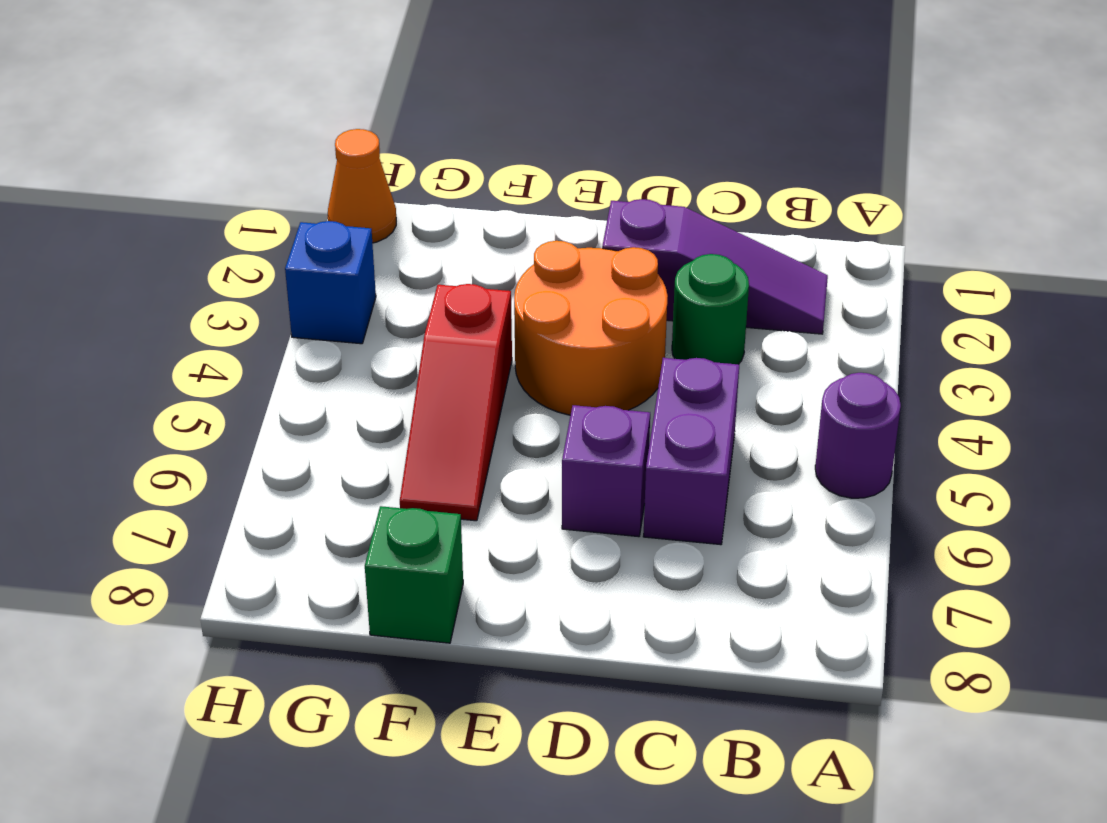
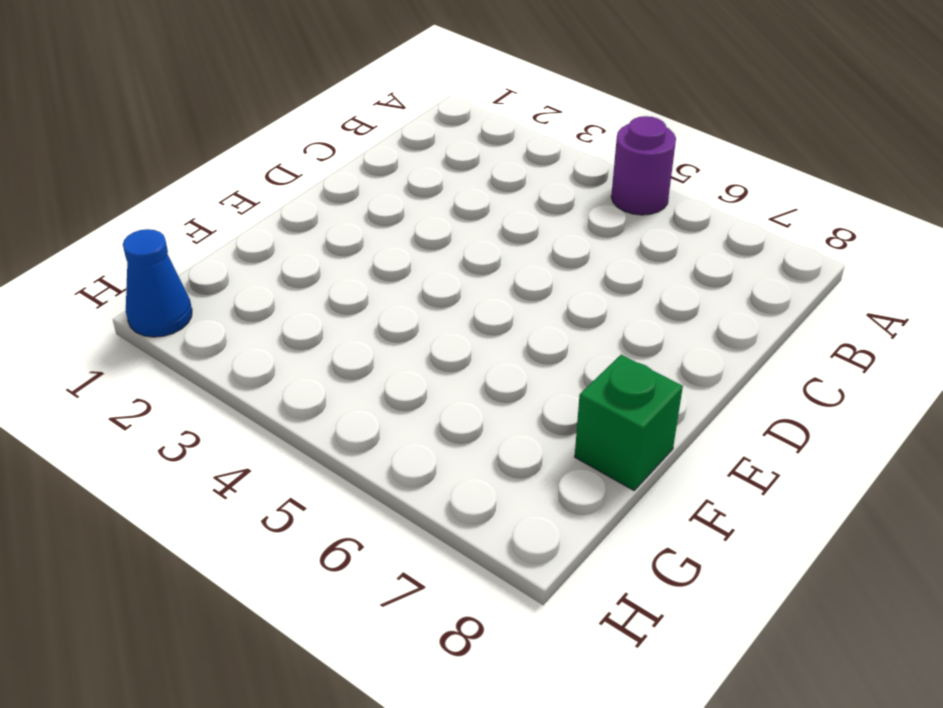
blue 1x1 cone [123,229,192,337] -> orange 1x1 cone [328,129,396,243]
none -> purple 1x3 slope [602,199,828,334]
none -> green 1x1 round brick [672,254,749,364]

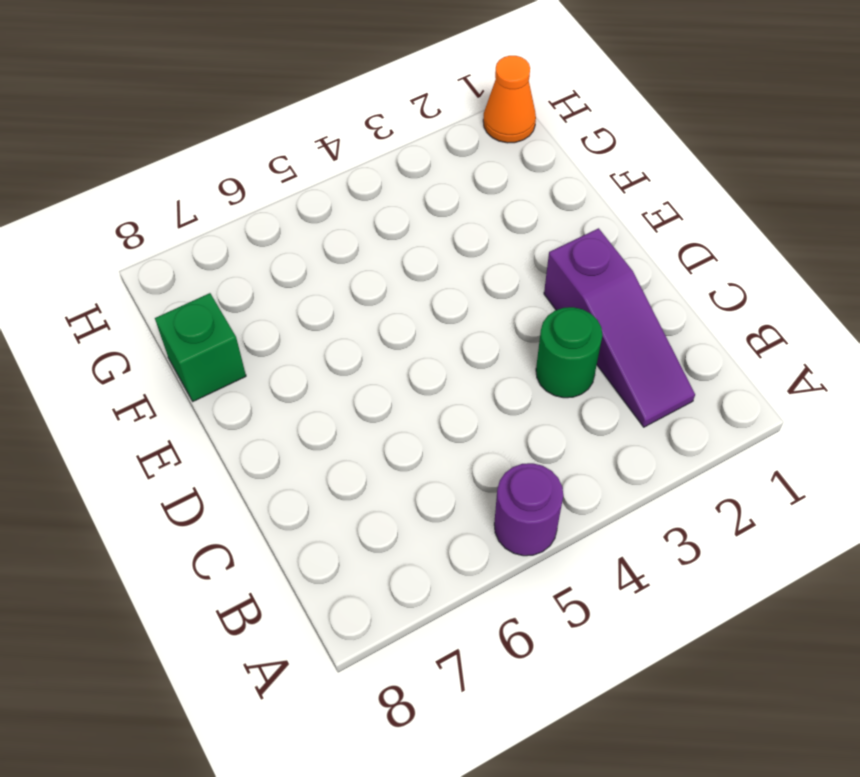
none -> purple 1x2 brick [643,358,739,545]
none -> orange 2x2 round brick [514,241,668,415]

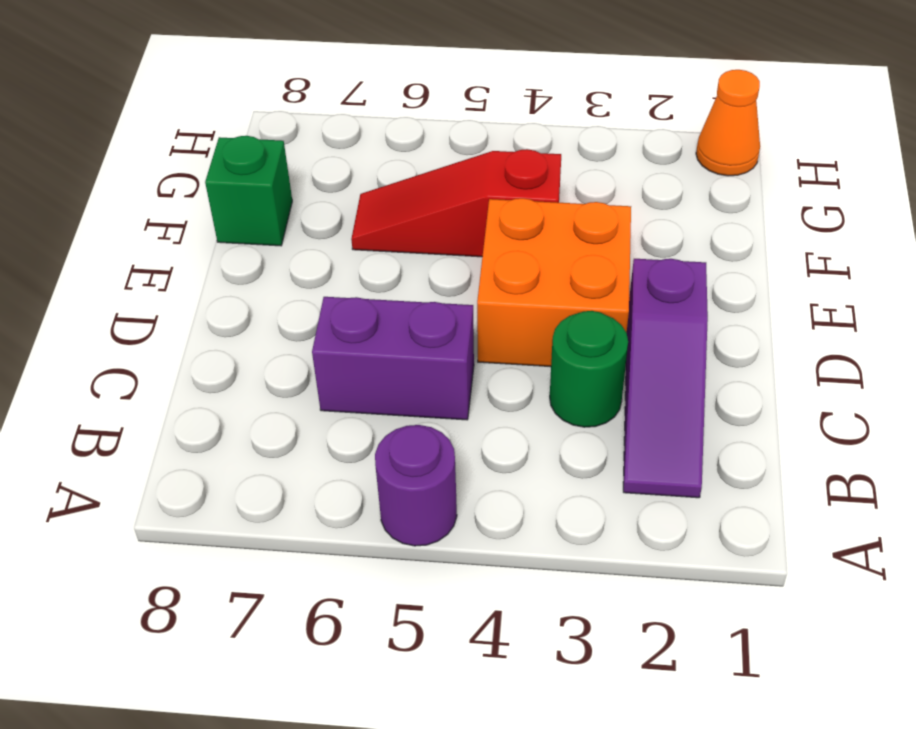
orange 2x2 brick [477,198,631,367] -> orange 2x2 round brick [514,241,668,415]
none -> purple 1x1 brick [562,405,650,537]
none -> blue 1x1 brick [285,221,376,344]

